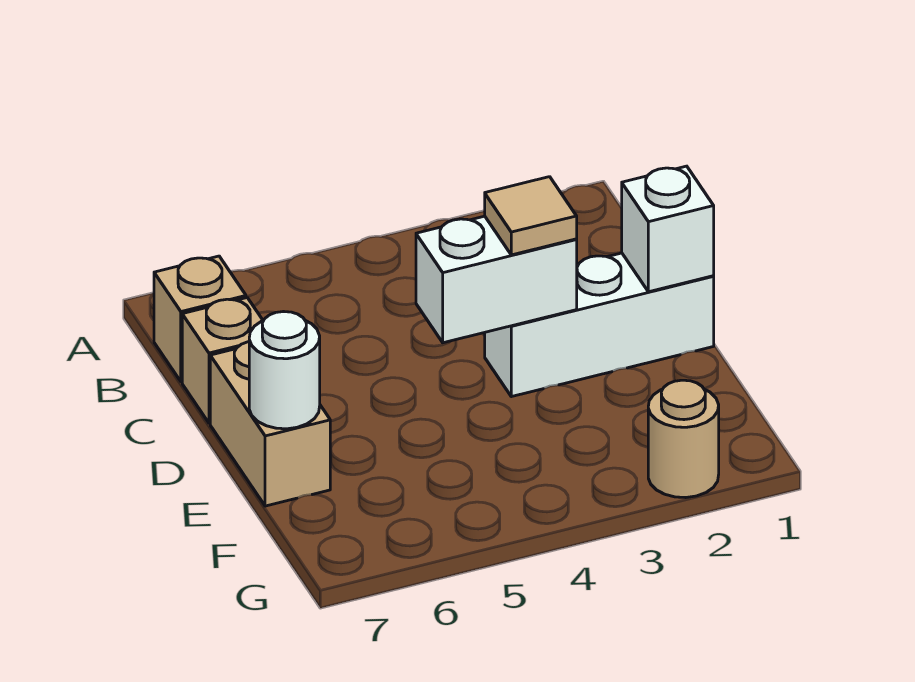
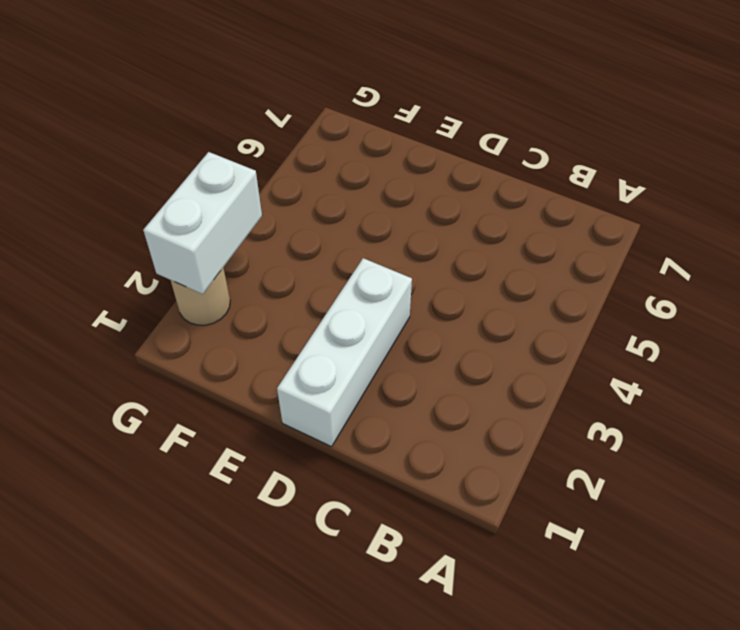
white 1x2 brick [143,152,262,294] -> white 1x2 brick moved to [416,216,577,343]
none -> tan 1x1 brick [154,256,246,382]
none -> tan 1x1 brick [182,298,263,423]

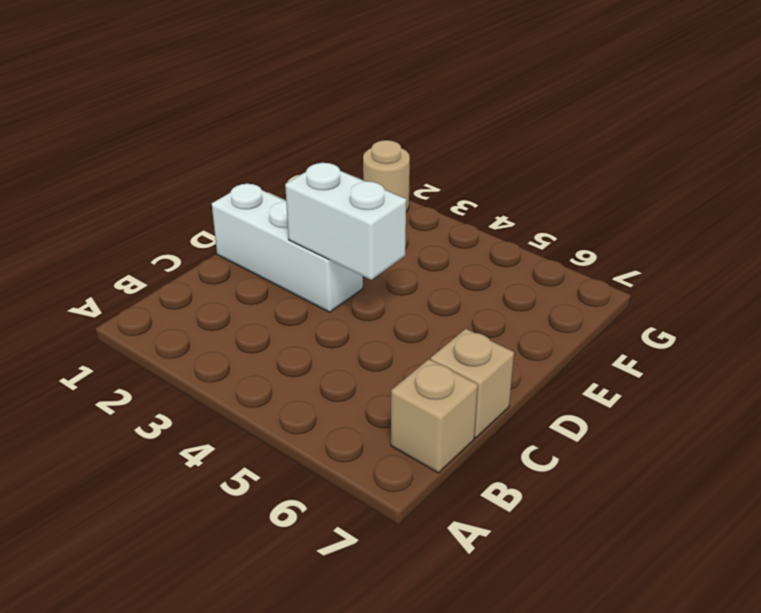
none -> tan 1x2 brick [210,342,330,506]
none -> white 1x1 brick [622,166,714,292]

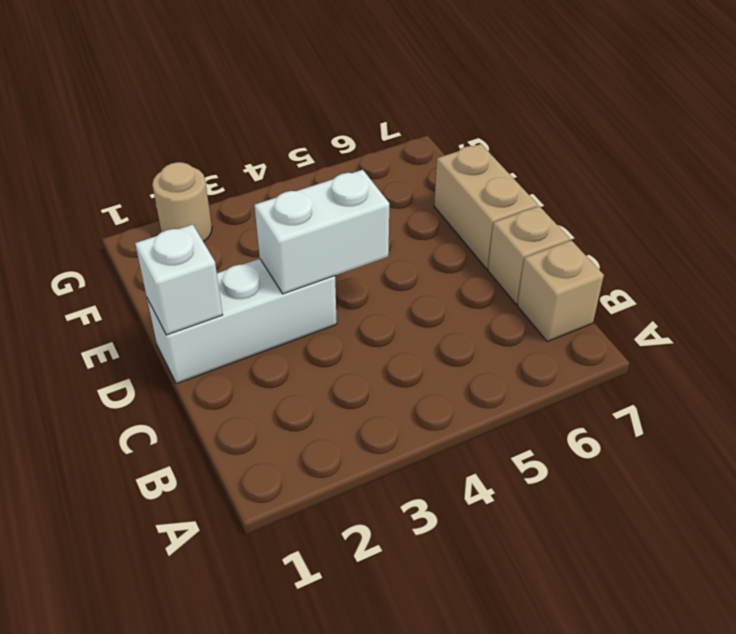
none -> white 1x1 round brick [249,312,320,429]
none -> tan 1x1 tile [485,177,577,255]

